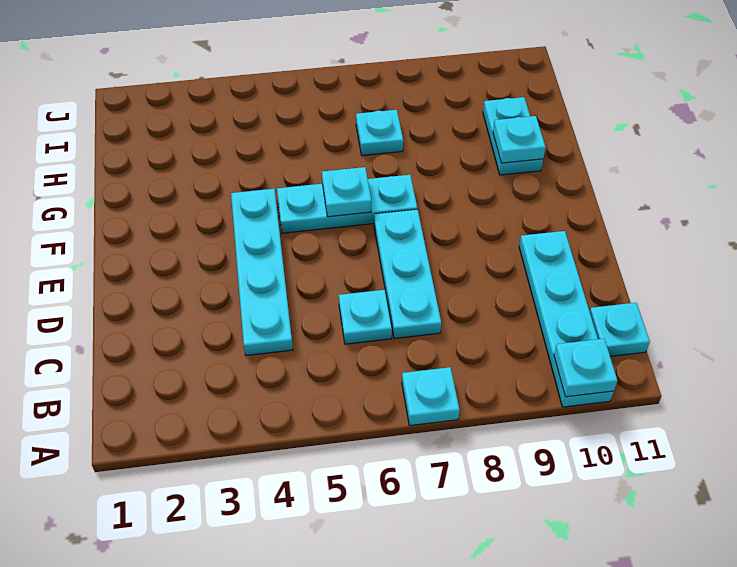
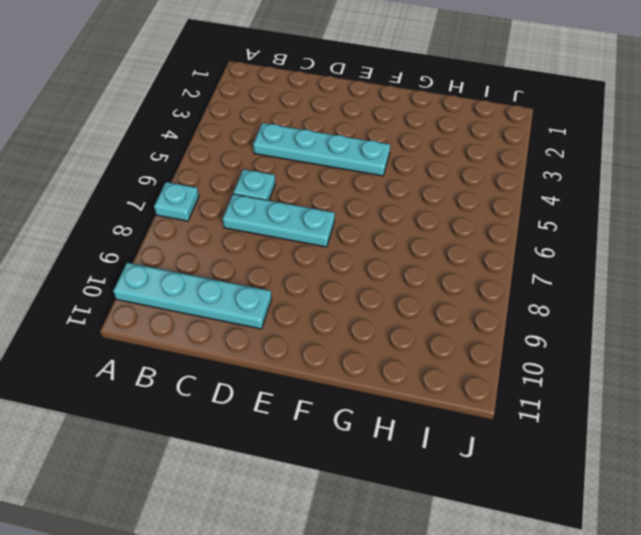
none -> cyan 1x1 plate [590,303,650,356]
none -> cyan 1x3 plate [277,175,417,233]
none -> cyan 1x2 plate [483,97,543,175]

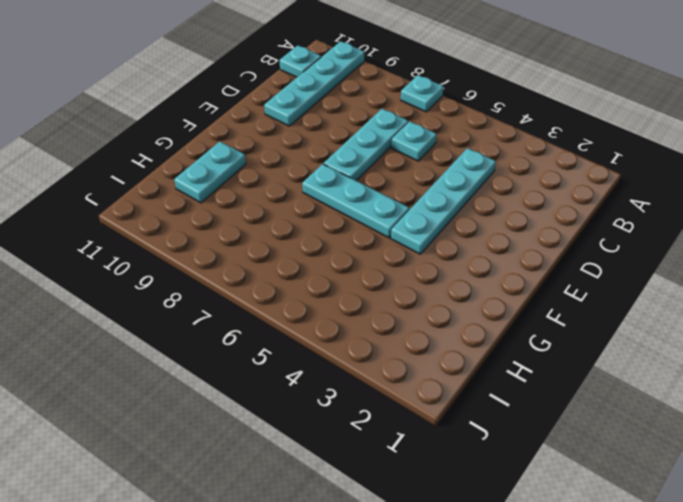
none -> cyan 1x1 plate [356,110,403,156]
none -> cyan 1x1 plate [554,339,617,397]
none -> cyan 1x1 plate [322,167,371,217]

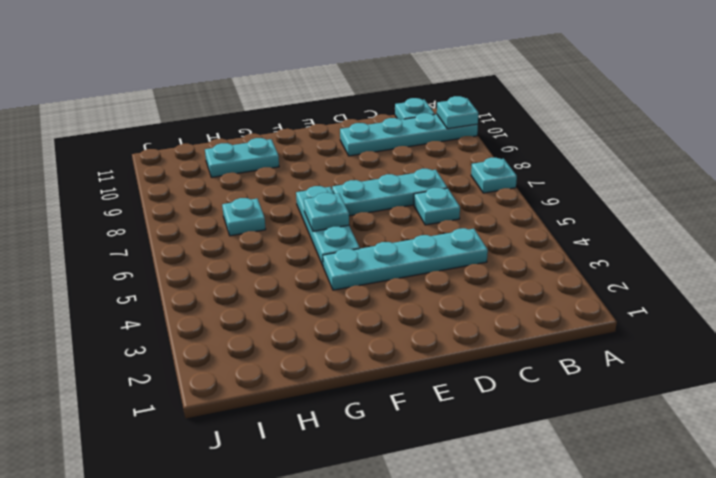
none -> cyan 1x1 plate [493,116,546,163]

